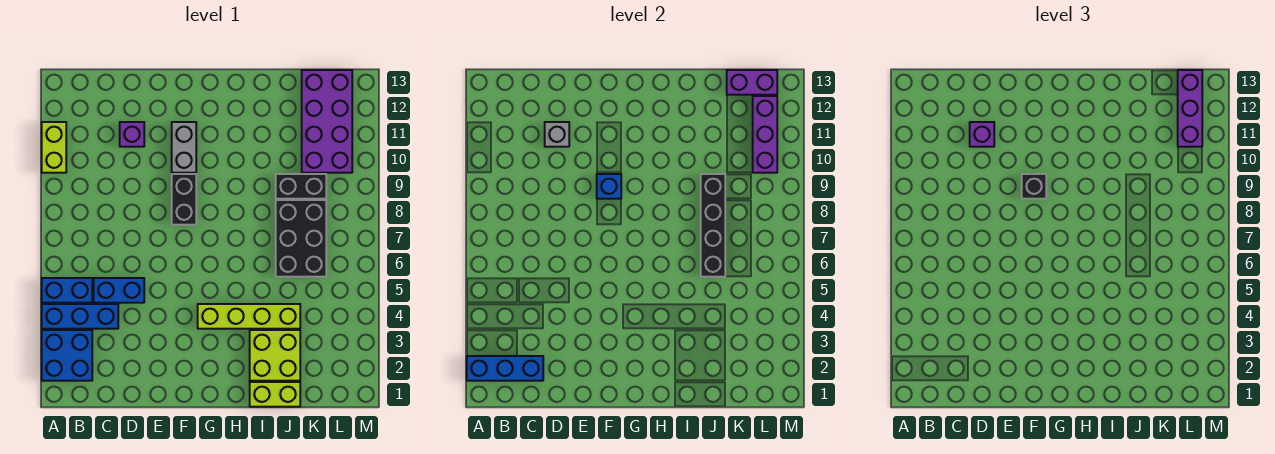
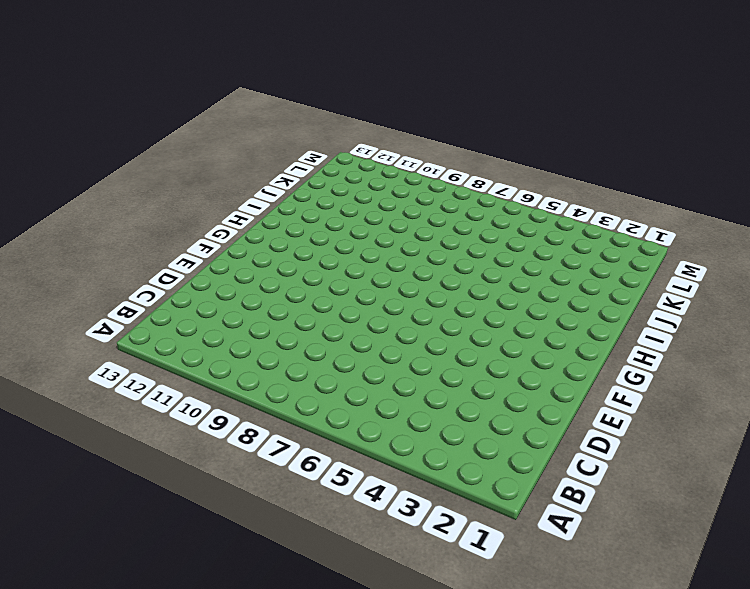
none -> blue 2x2 brick [42,330,92,381]
none -> blue 1x3 brick [42,304,118,329]
none -> blue 1x2 brick [42,278,92,303]

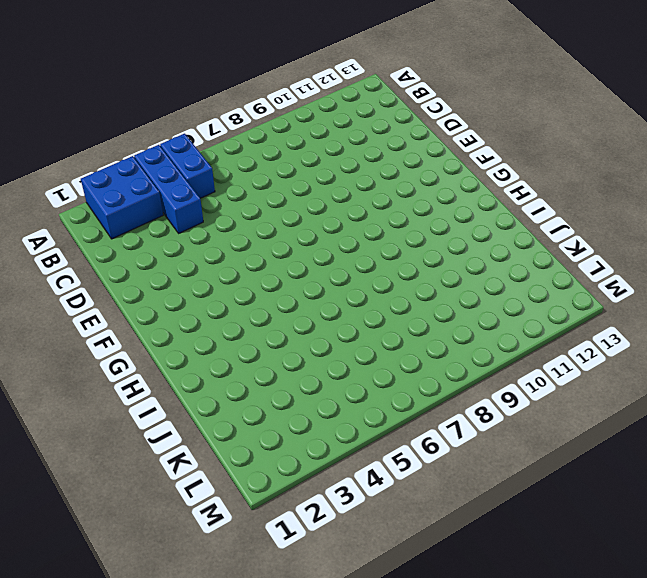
none -> lime 1x2 brick [42,122,66,173]
none -> blue 1x2 brick [94,278,144,303]
none -> purple 1x1 brick [120,122,144,147]

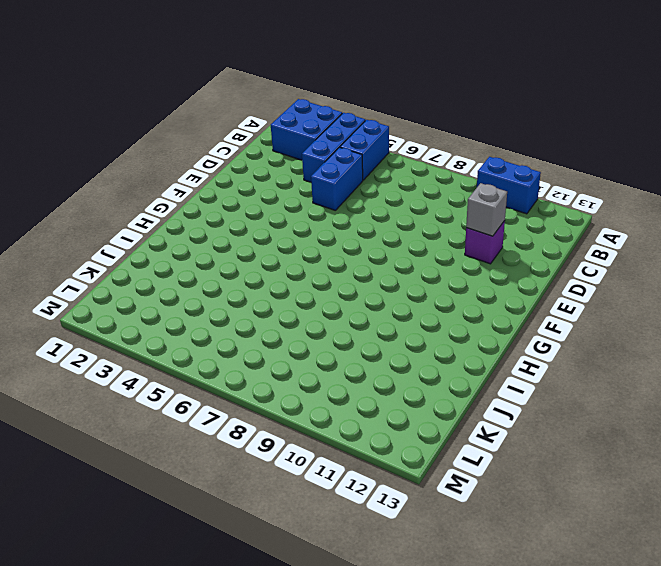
blue 1x2 brick [477,157,541,214] -> lime 1x2 brick [42,122,66,173]
none -> black 1x2 brick [172,174,196,225]
none -> grey 1x2 brick [172,122,196,173]
none -> lime 1x4 brick [198,304,300,329]

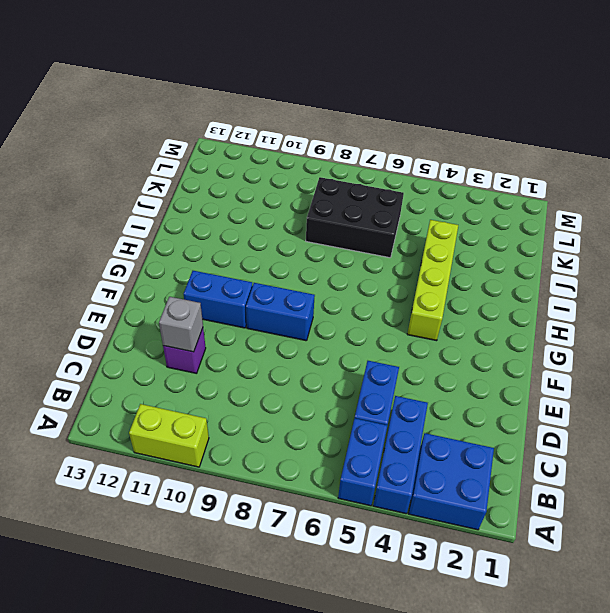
blue 1x2 brick [246,283,315,341] -> black 1x2 brick [172,174,196,225]
blue 1x2 brick [184,271,253,328] -> grey 1x2 brick [172,122,196,173]
none -> lime 1x2 brick [250,382,300,407]
none -> lime 2x2 brick [250,330,300,381]
none -> black 1x2 brick [276,174,326,199]

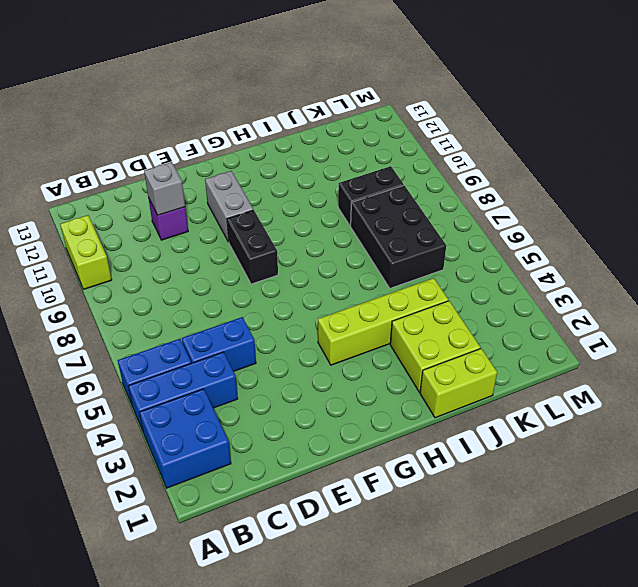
none -> purple 2x4 brick [302,70,352,173]
none -> blue 1x3 brick [467,356,543,381]
none -> blue 1x1 brick [597,174,621,199]

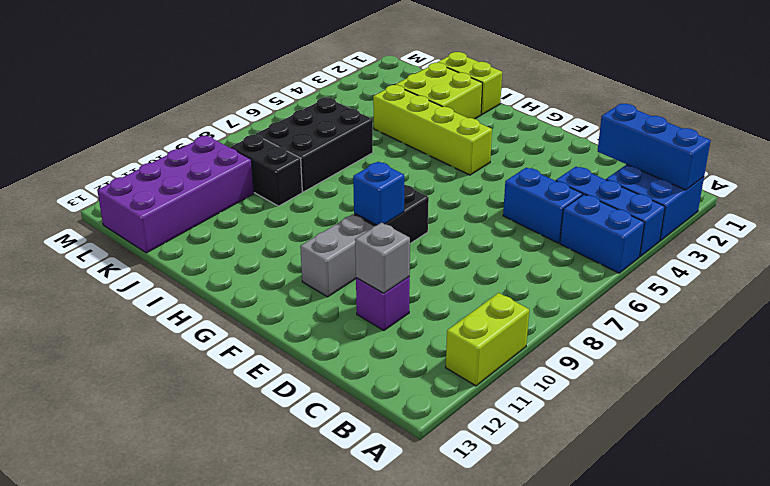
none -> black 1x4 brick [701,174,725,277]
none -> purple 1x2 brick [727,70,777,95]
none -> purple 1x3 brick [753,96,777,173]

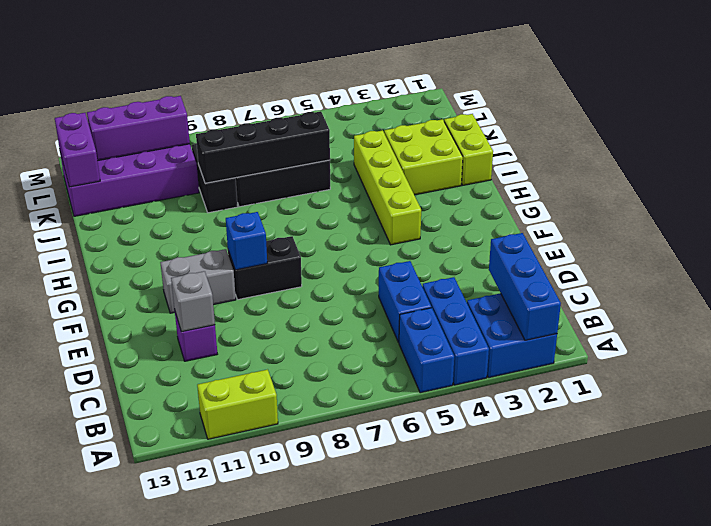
none -> purple 1x1 brick [970,122,994,147]
none -> black 1x1 brick [1022,174,1046,199]
none -> purple 1x3 brick [1178,70,1202,147]

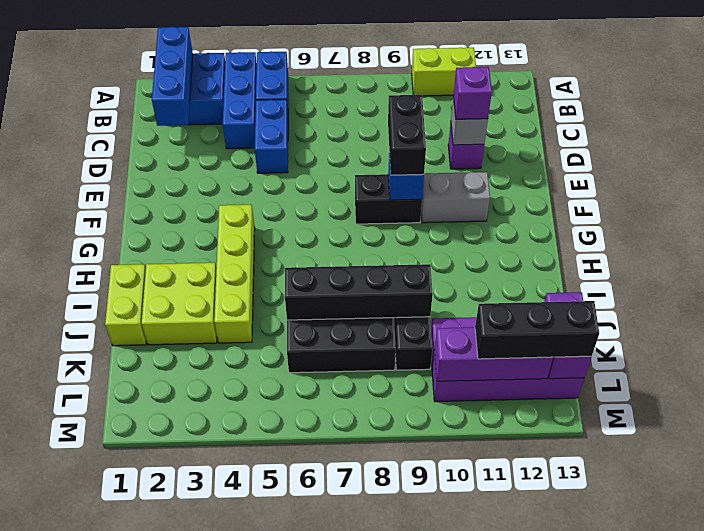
black 1x2 brick [388,95,426,175] -> black 1x1 brick [1022,174,1046,199]
black 1x3 brick [475,301,599,359] -> purple 1x3 brick [1178,70,1202,147]

